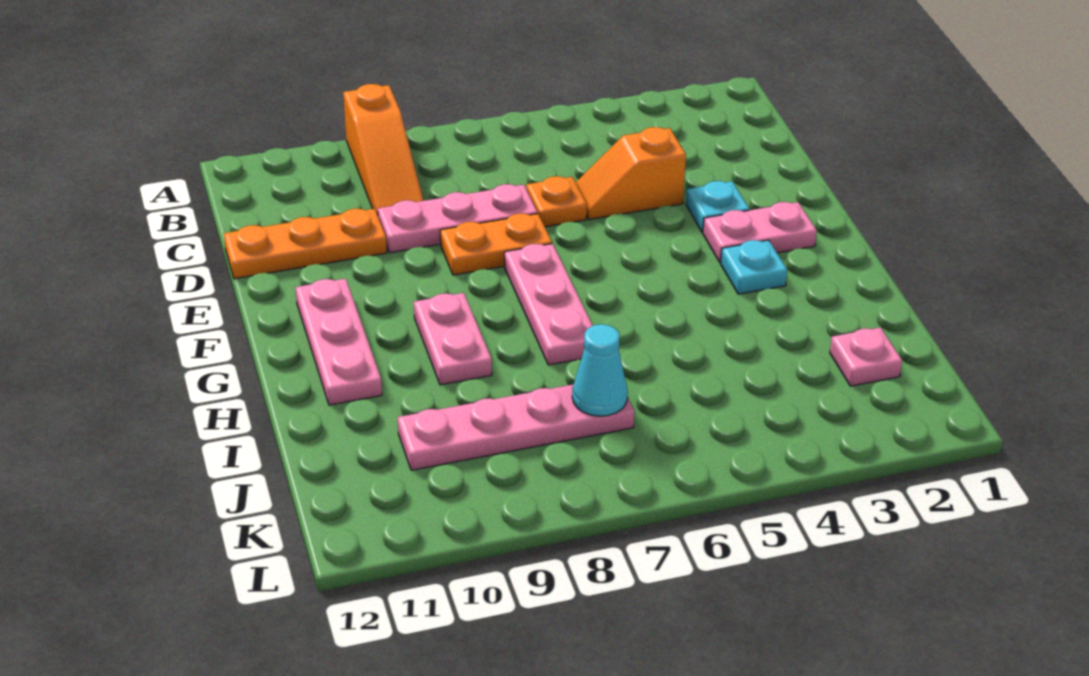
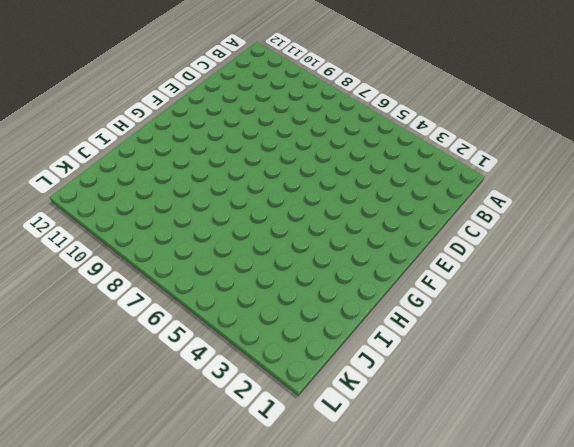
none -> orange 1x3 slope [343,84,424,215]
none -> orange 1x2 slope [576,127,686,219]
none -> orange 1x1 plate [526,176,587,227]

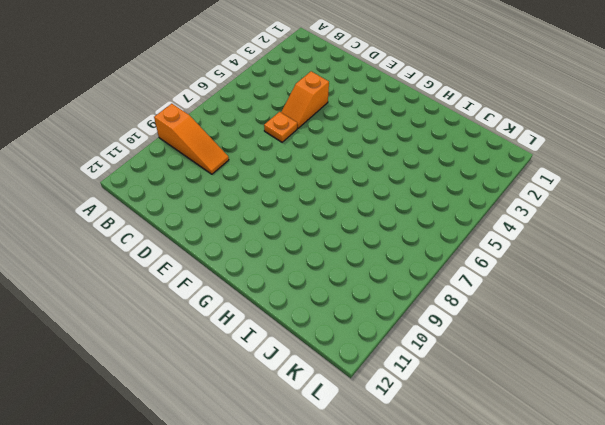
none -> pink 1x3 plate [378,184,537,253]
none -> orange 1x3 plate [224,209,387,279]
none -> cyan 1x1 plate [686,181,749,233]

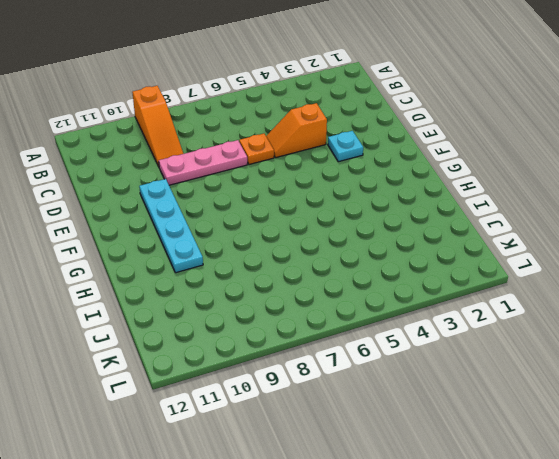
cyan 1x4 plate [139,179,203,273] -> none
none -> orange 1x3 plate [224,209,387,279]
none -> orange 1x2 plate [440,213,552,275]
none -> pink 1x2 plate [703,202,817,263]

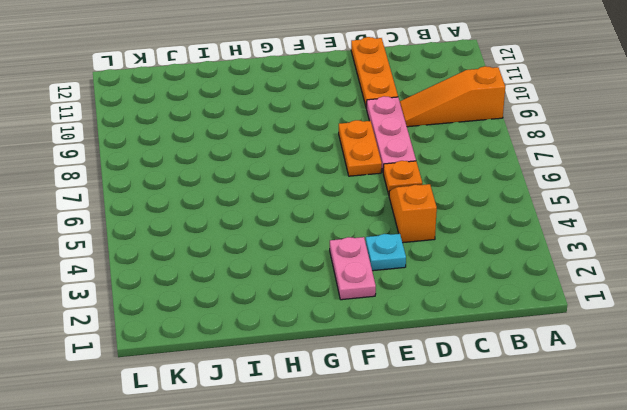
none -> pink 1x3 plate [504,244,593,365]
none -> pink 1x3 plate [295,279,382,405]
none -> cyan 1x1 plate [721,240,787,294]

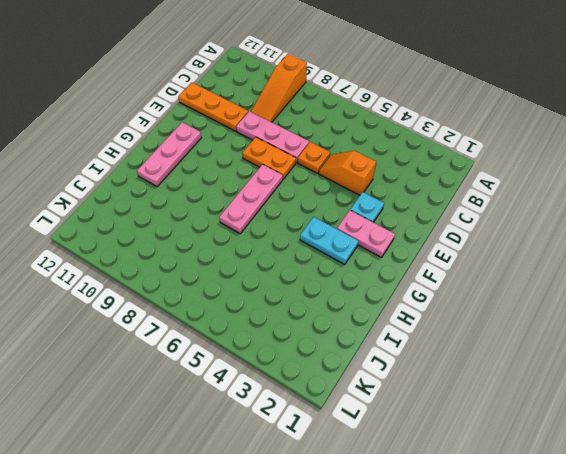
cyan 1x2 plate [300,217,358,265] -> cyan 1x1 plate [721,240,787,294]
none -> pink 1x2 plate [414,293,492,385]
none -> pink 1x1 plate [830,328,902,386]
none -> pink 1x4 plate [398,385,634,470]

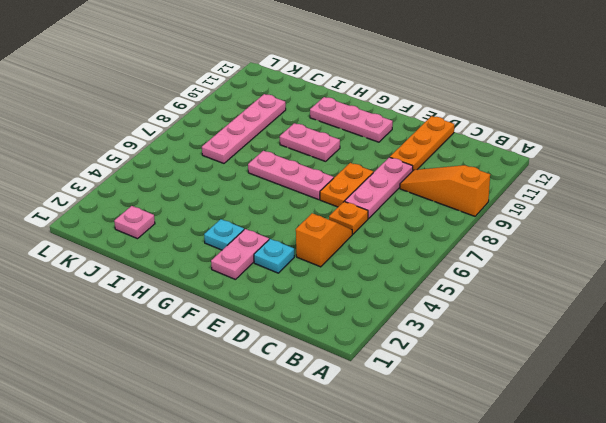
none -> cyan 1x1 cone [572,324,628,416]

